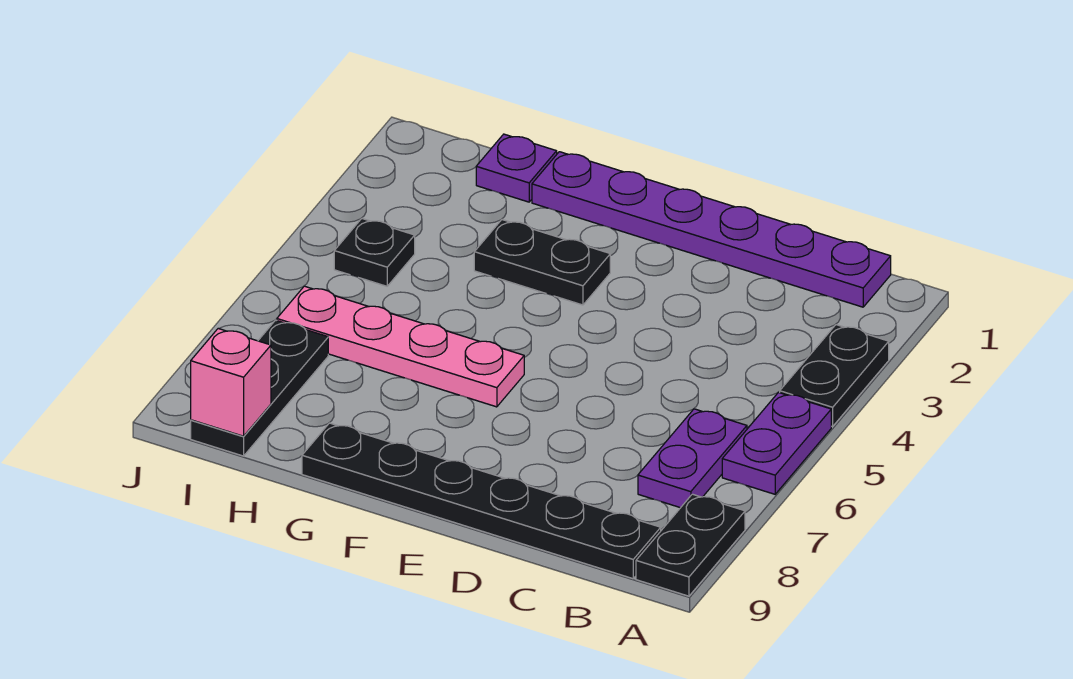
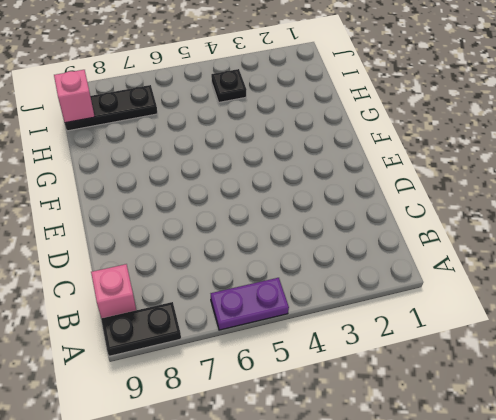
pink 1x1 brick [91,264,136,318] -> black 1x6 plate [302,423,661,579]
none -> black 1x2 plate [780,325,889,427]
none -> purple 1x6 plate [532,152,891,307]
none -> purple 1x2 plate [638,409,747,508]

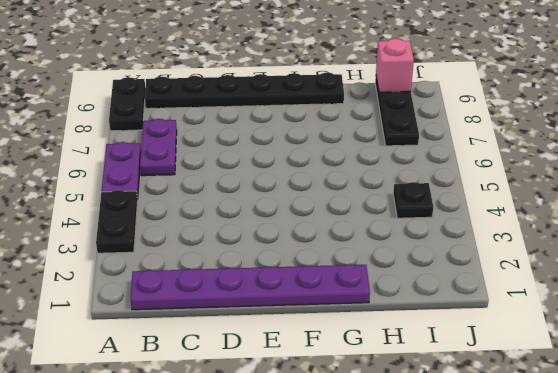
none -> black 1x2 plate [474,220,610,305]
none -> pink 1x4 plate [277,286,524,407]
none -> purple 1x1 plate [476,134,557,202]

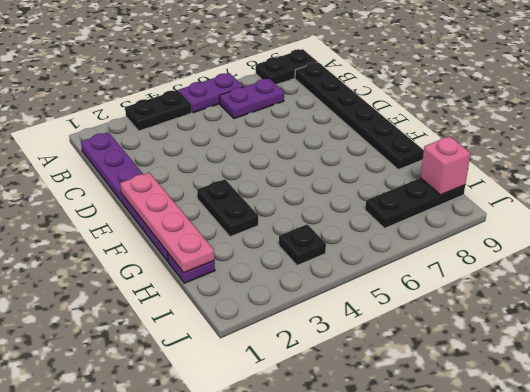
pink 1x4 plate [120,173,214,273] -> pink 1x4 plate moved to [277,286,524,407]

